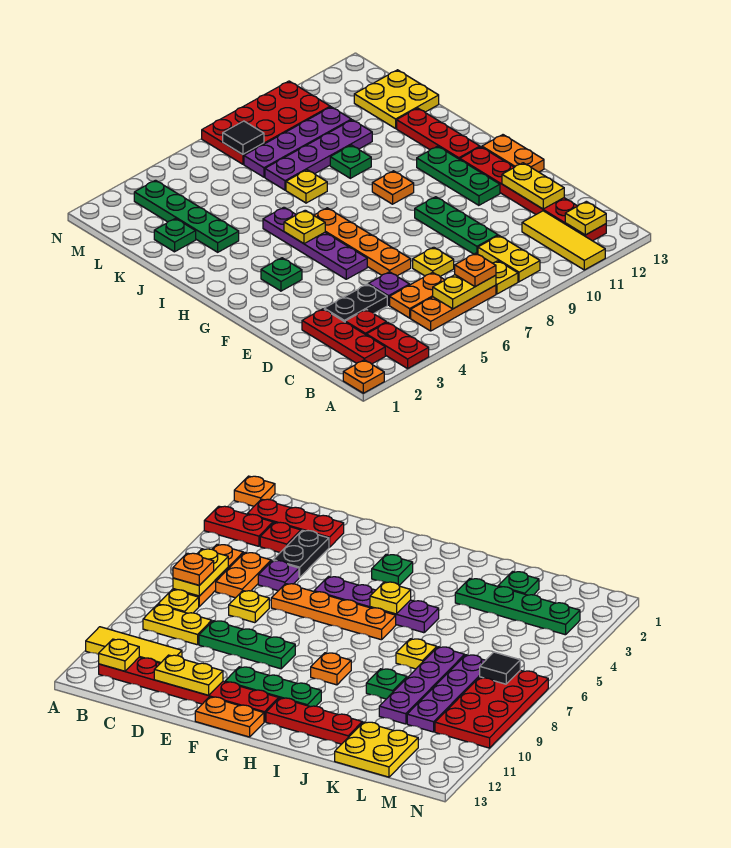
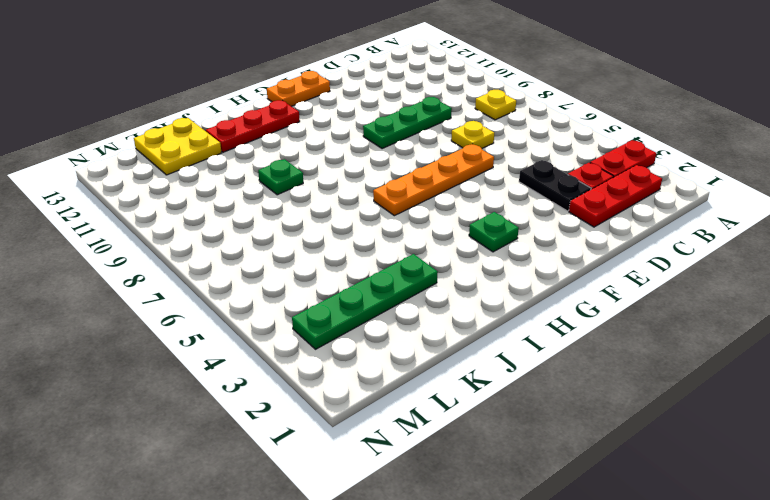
none -> orange 1x1 plate [343,360,384,393]
none -> yellow 1x3 tile [522,211,605,270]
none -> orange 1x3 plate [411,285,496,331]
none -> yellow 1x2 plate [478,236,540,282]

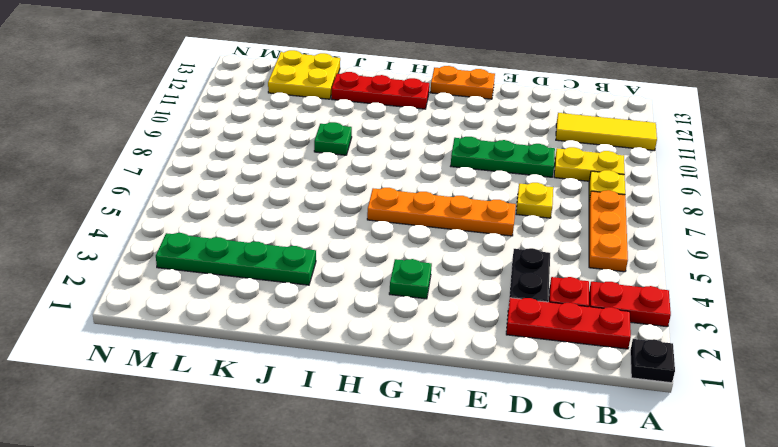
black 1x1 plate [630,339,675,383] -> orange 1x1 plate [343,360,384,393]
none -> red 1x6 plate [460,147,606,241]
none -> orange 1x2 plate [390,272,445,318]
none -> purple 1x1 plate [368,272,410,305]
none -> purple 1x4 plate [263,207,367,279]

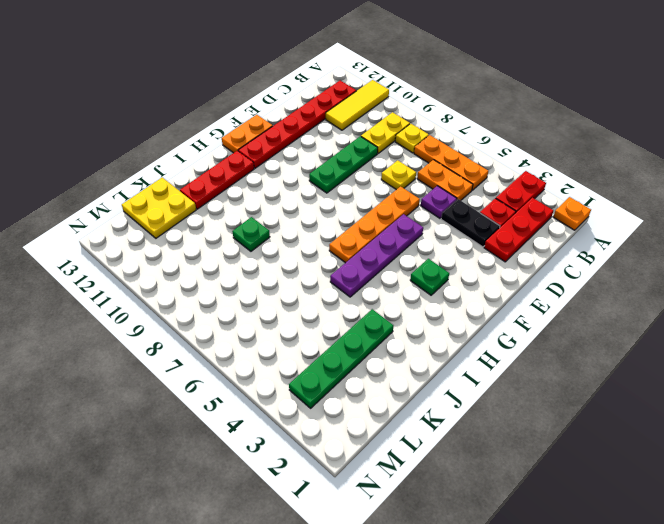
none -> green 1x3 plate [417,146,500,205]
none -> orange 1x1 plate [372,171,414,204]
none -> yellow 1x1 plate [286,170,327,203]
none -> green 1x1 plate [154,219,196,252]

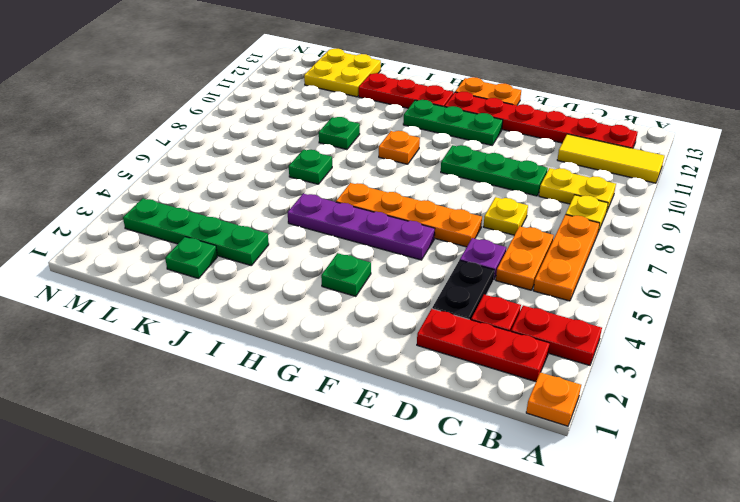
green 1x1 plate [289,150,332,184] -> yellow 1x1 plate [286,170,327,203]
none -> purple 1x4 plate [265,120,372,190]
none -> purple 1x4 plate [244,107,351,177]
none -> red 2x4 plate [202,81,330,164]
none -> yellow 1x2 plate [433,275,496,309]

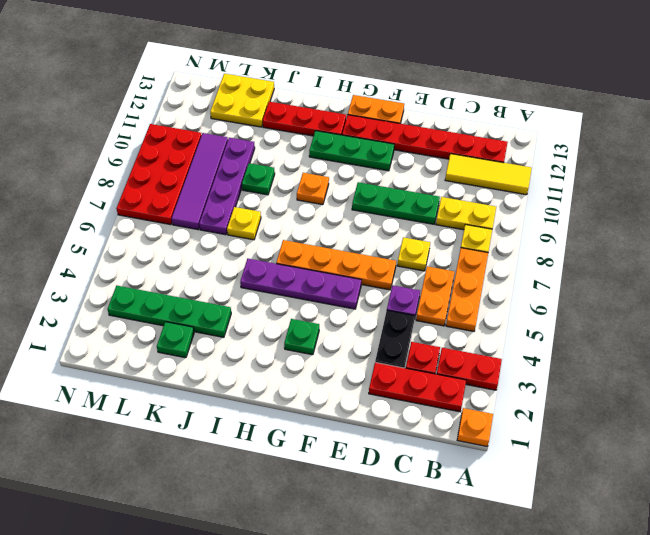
purple 1x4 tile [171,133,228,230] -> purple 1x4 plate [244,107,351,177]
none -> yellow 1x2 plate [433,275,496,309]
none -> yellow 1x1 plate [565,201,606,235]
none -> yellow 1x2 plate [502,163,564,209]
none -> yellow 1x1 plate [284,210,325,244]

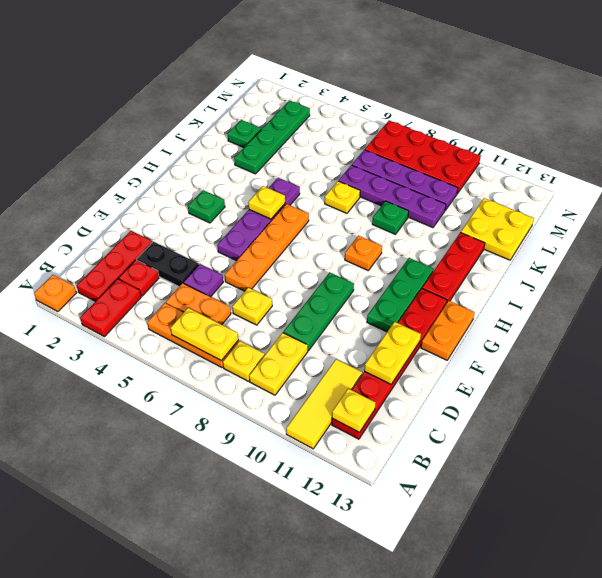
none -> black 1x1 tile [223,121,264,154]
none -> orange 1x1 plate [455,253,496,287]

